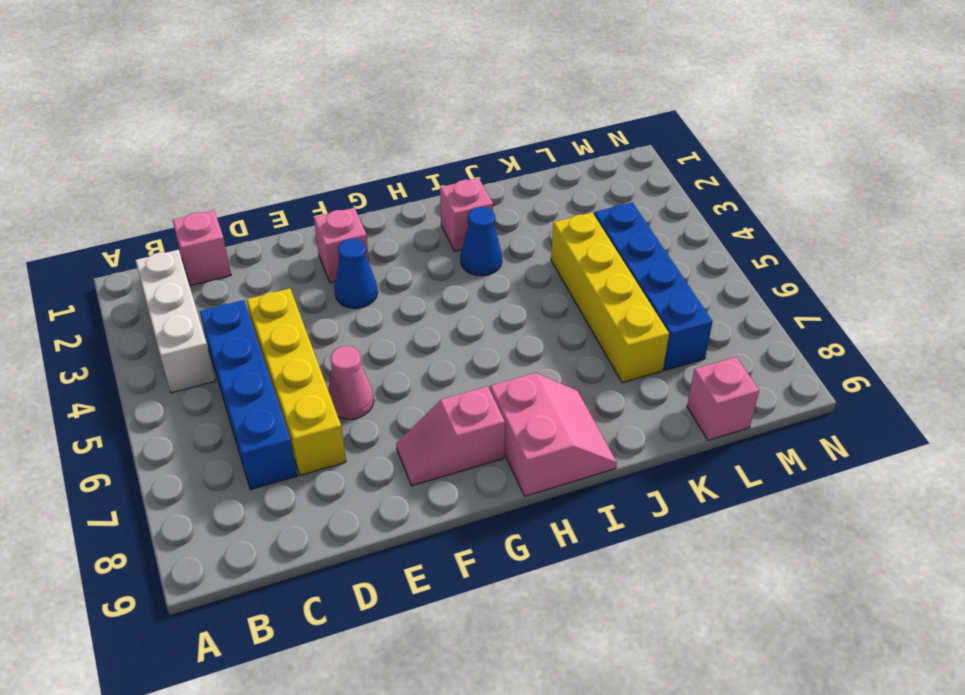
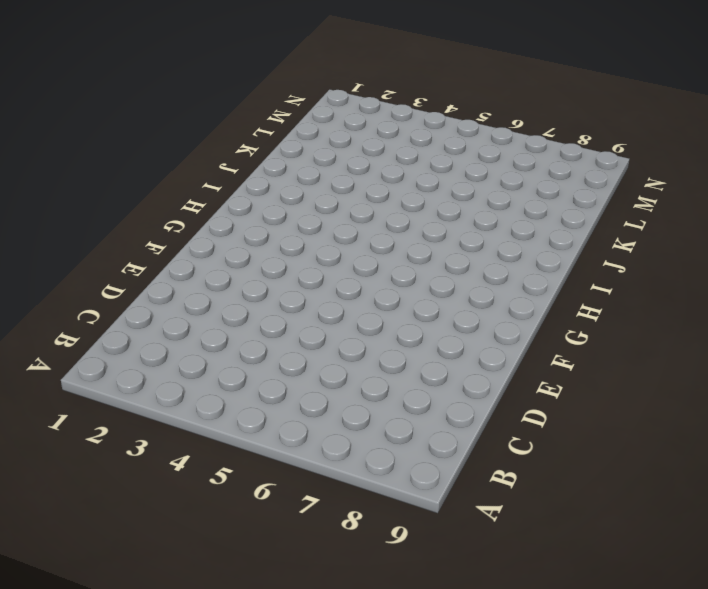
none -> white 1x3 brick [135,250,216,393]
none -> pink 1x1 brick [173,210,231,286]
none -> blue 1x4 brick [200,300,297,490]

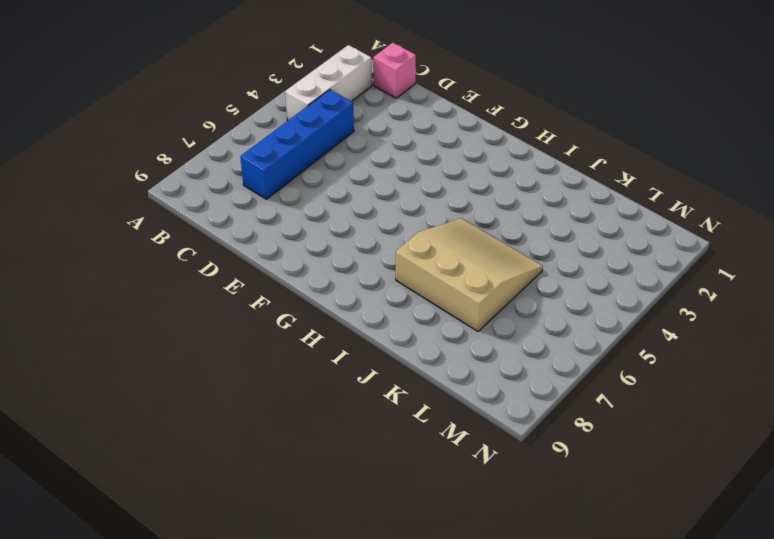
tan 3x3 slope [396,218,543,331] -> yellow 1x4 brick [551,213,669,383]
none -> yellow 1x4 brick [247,288,346,475]
none -> pink 1x1 cone [328,346,374,419]
none -> pink 1x1 brick [314,208,369,283]

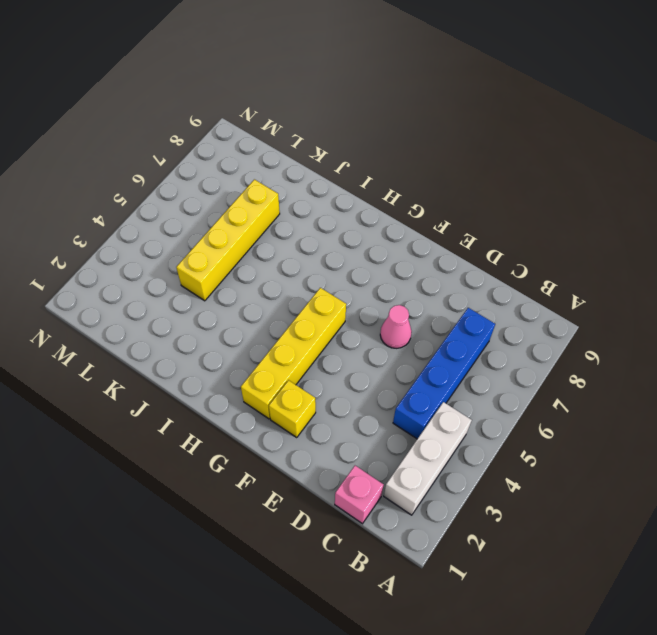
yellow 1x1 brick [269,380,316,437] -> pink 1x1 brick [314,208,369,283]
yellow 1x4 brick [241,288,346,419] -> yellow 1x4 brick moved to [247,288,346,475]
none -> blue 1x1 cone [335,239,378,308]
none -> pink 1x2 slope [396,386,505,486]
none -> pink 2x2 slope [490,373,617,496]

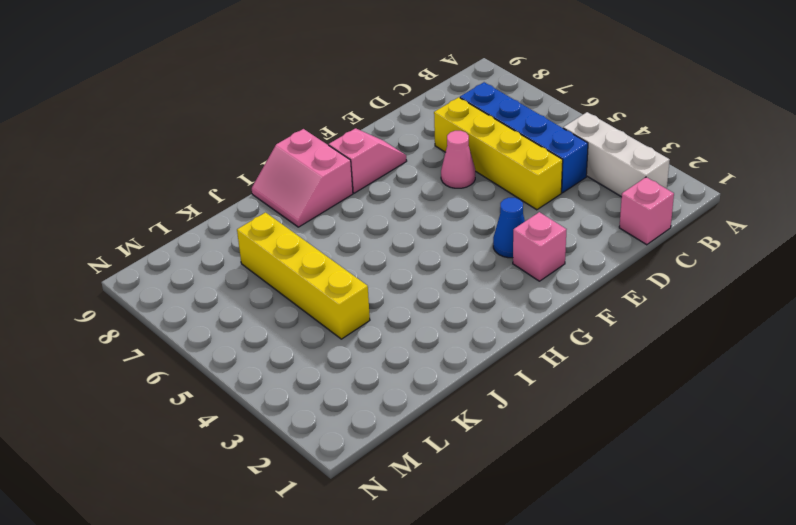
none -> pink 1x1 brick [440,178,493,251]
none -> blue 1x1 cone [461,207,502,276]
none -> blue 1x4 brick [594,202,713,370]

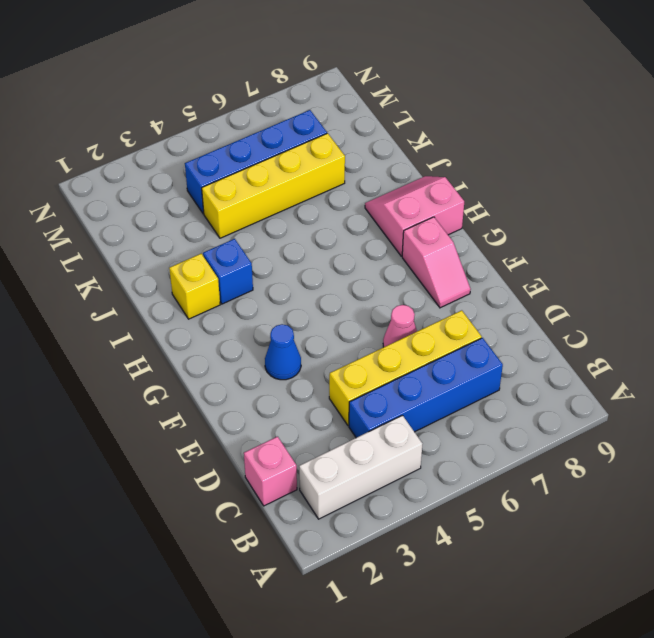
yellow 1x1 brick [169,254,220,319] -> pink 1x1 brick [440,178,493,251]
blue 1x1 brick [203,239,253,304] -> blue 1x1 cone [461,207,502,276]
none -> pink 1x1 brick [314,208,369,283]
none -> pink 1x1 brick [687,357,759,440]

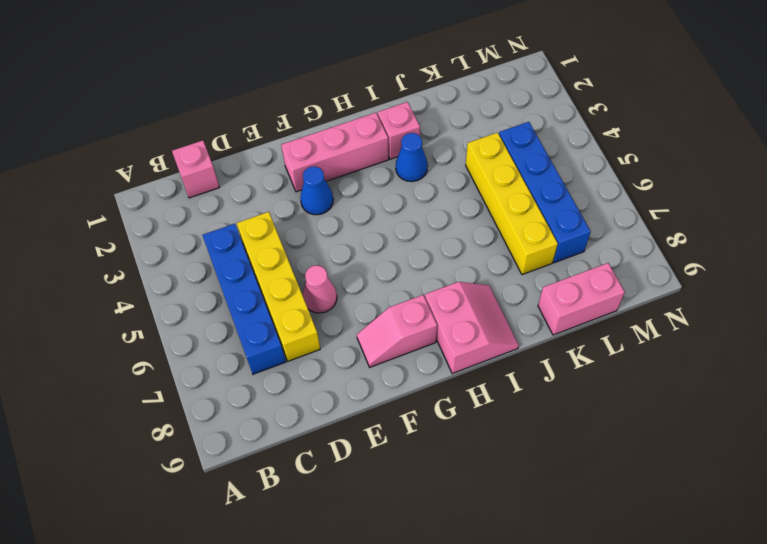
pink 1x3 brick [281,113,389,192] -> pink 1x1 brick [314,208,369,283]
pink 1x2 brick [538,263,625,335] -> pink 1x1 brick [687,357,759,440]
none -> white 1x3 brick [135,250,216,393]

